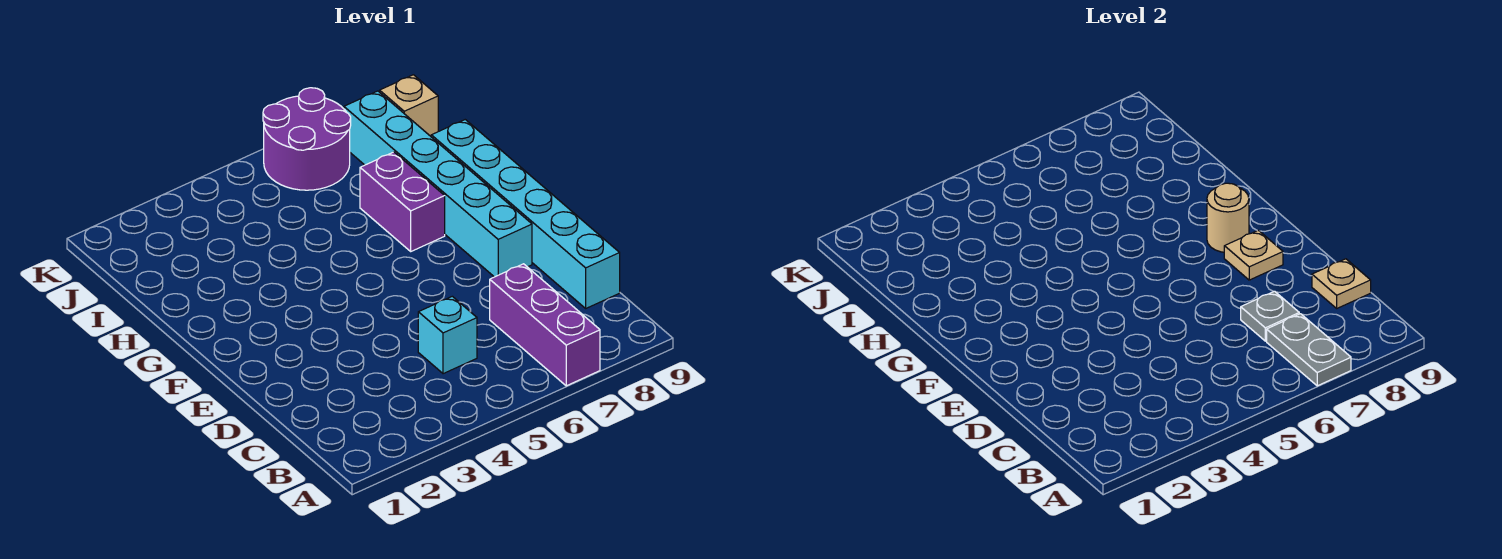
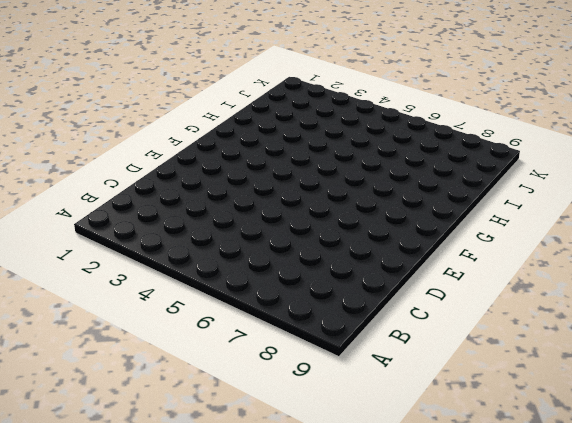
none -> purple 1x3 brick [490,264,600,386]
none -> cyan 1x1 brick [418,296,477,374]
none -> cyan 1x6 brick [431,120,620,308]

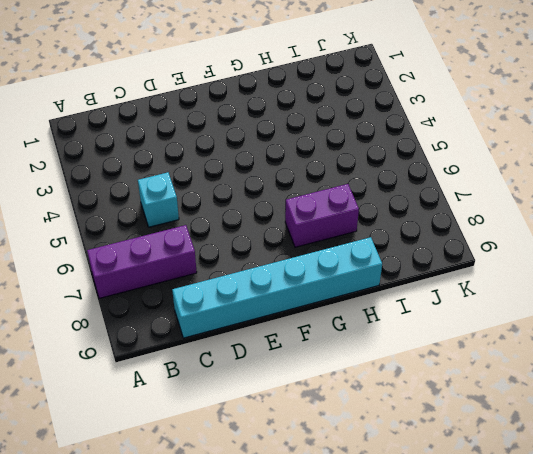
none -> cyan 1x6 brick [344,91,532,277]
none -> purple 2x2 round brick [263,88,351,190]
none -> tan 1x1 brick [380,75,438,136]

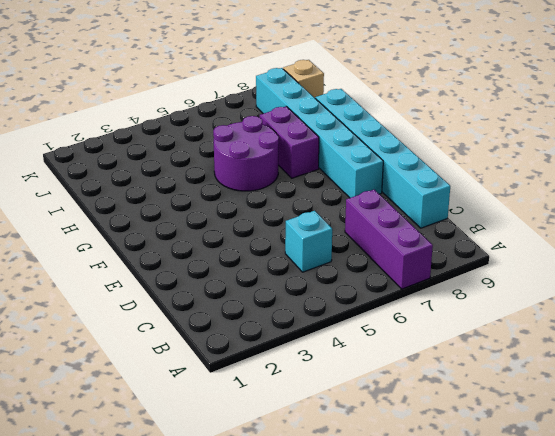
purple 2x2 round brick [213,116,279,191] -> purple 2x2 round brick moved to [263,88,351,190]
none -> grey 1x2 plate [1267,314,1351,386]
none -> grey 1x1 plate [1241,291,1299,341]
none -> tan 1x1 plate [1312,259,1371,308]

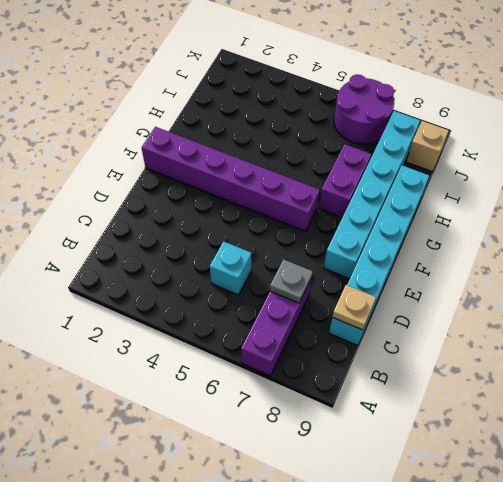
purple 1x6 brick [142,127,320,231] -> none
none -> grey 1x2 plate [1267,314,1351,386]
none -> tan 1x1 plate [1224,230,1283,280]
none -> tan 1x1 round brick [1207,183,1249,252]

